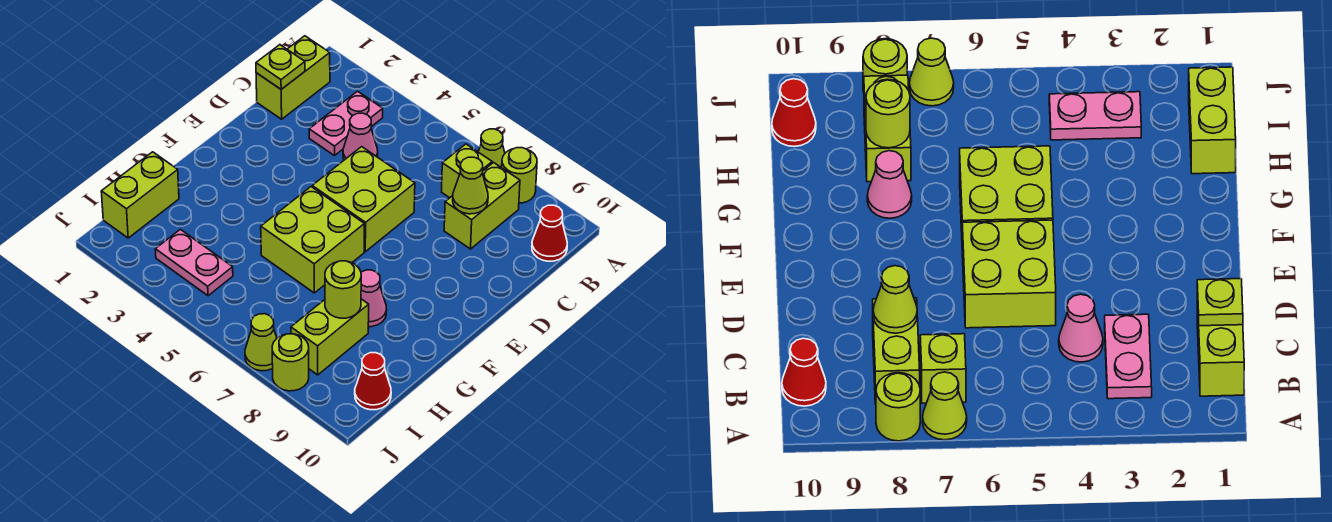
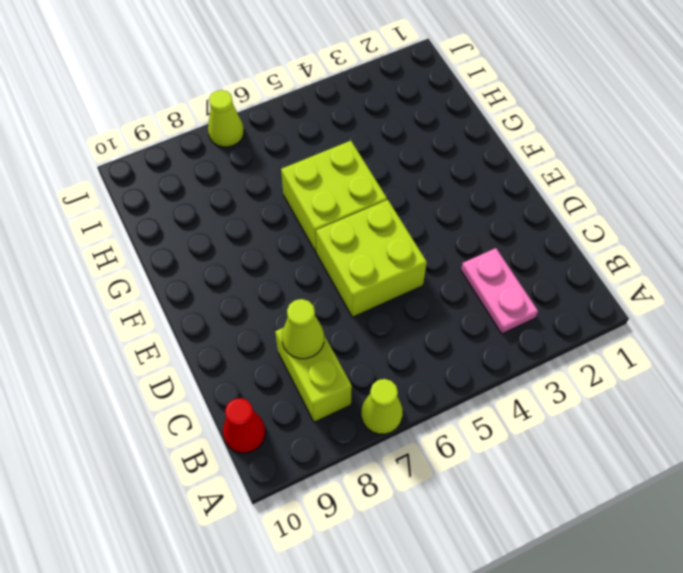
none -> lime 1x1 round brick [502,148,537,203]
none -> lime 1x2 brick [256,36,330,119]
none -> lime 1x1 brick [442,144,492,198]

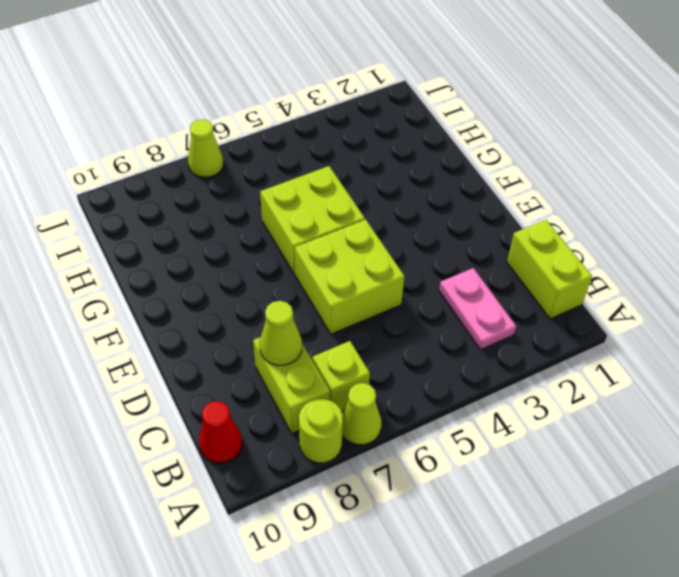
none -> pink 1x1 cone [343,113,378,160]
none -> pink 1x1 cone [361,270,386,327]
none -> lime 1x2 brick [101,152,179,238]

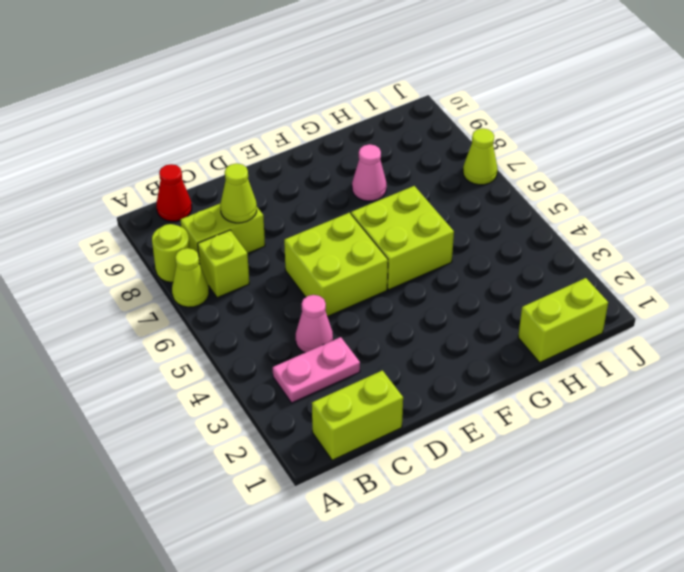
none -> lime 1x2 brick [291,299,369,375]
none -> pink 1x2 plate [155,229,233,296]
none -> red 1x1 cone [355,353,391,410]

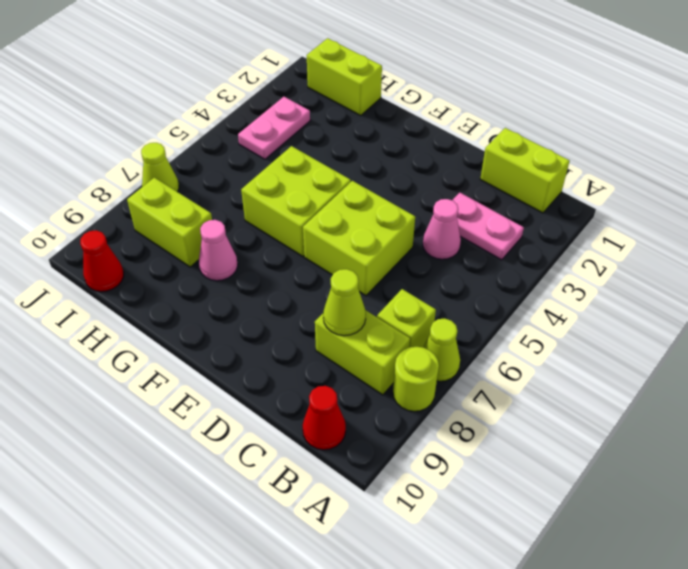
none -> lime 1x1 round brick [272,334,309,391]
none -> lime 1x1 plate [256,45,305,89]
none -> lime 1x1 round brick [325,261,361,318]

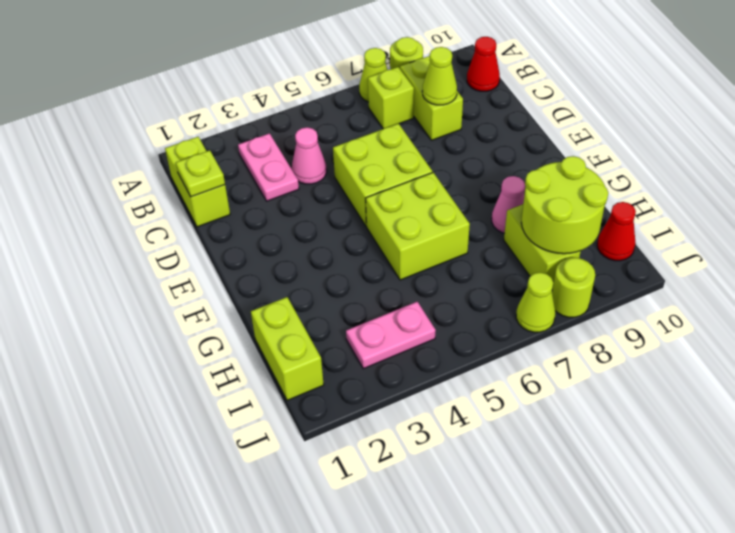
lime 2x2 round brick [521,156,608,254] -> lime 1x1 round brick [325,261,361,318]

